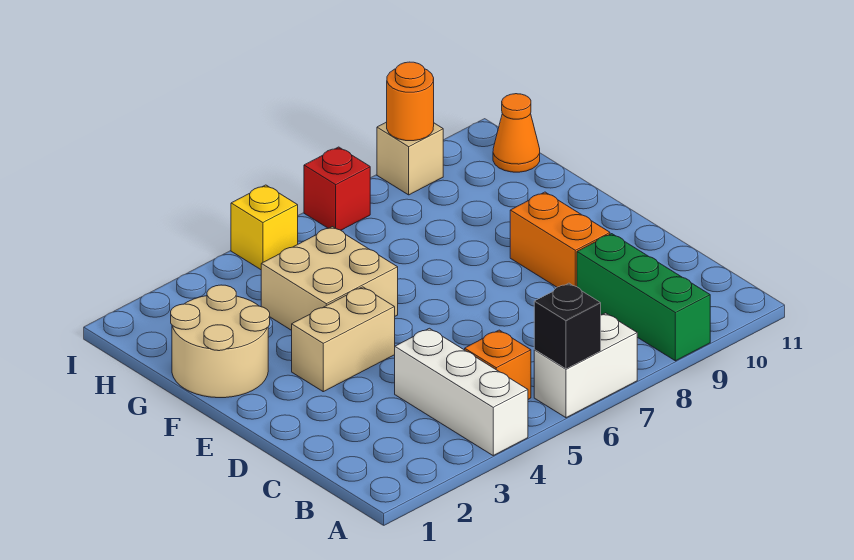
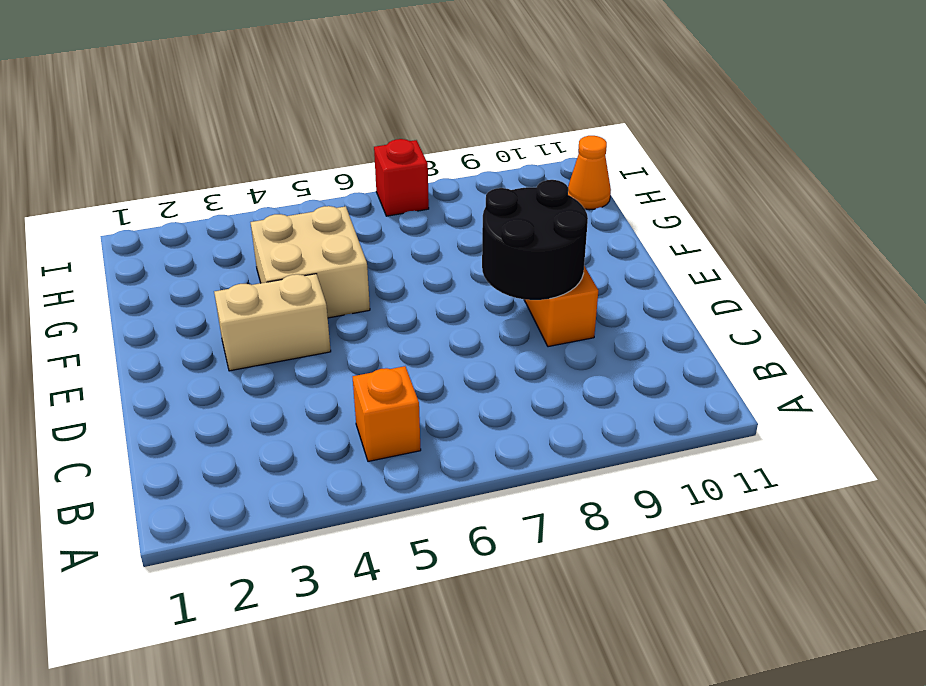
black 2x2 round brick [482,180,588,300] -> none
none -> white 1x3 brick [395,328,528,455]
none -> white 1x2 brick [534,313,637,418]
none -> green 1x3 brick [577,234,710,361]

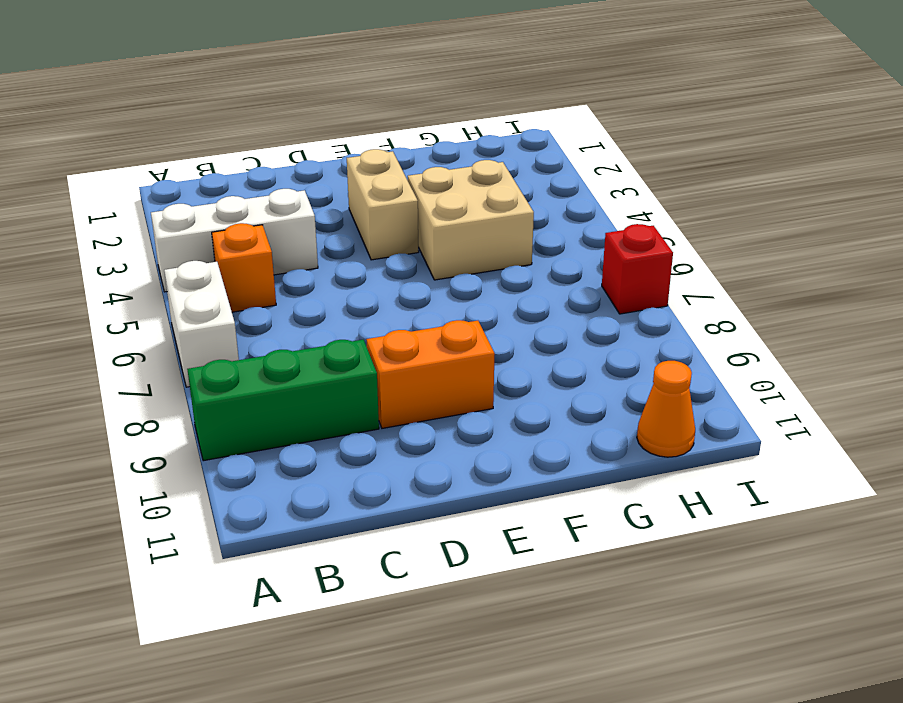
none -> tan 2x2 round brick [171,285,270,398]
none -> yellow 1x1 brick [231,185,298,270]
none -> tan 1x1 brick [377,122,443,195]

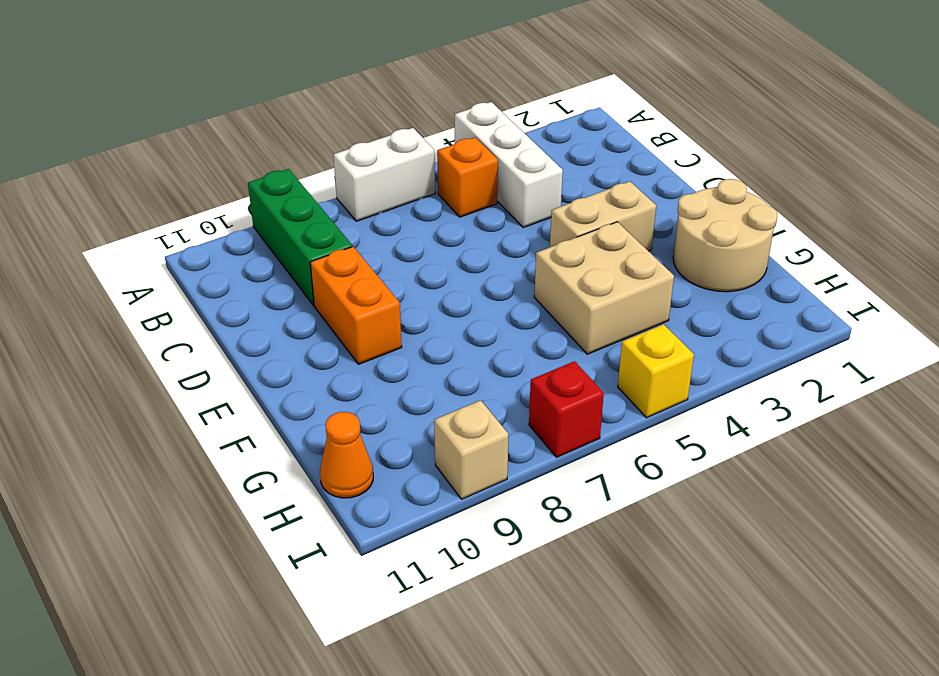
none -> black 1x1 brick [534,283,601,369]
none -> orange 1x1 round brick [387,62,434,141]

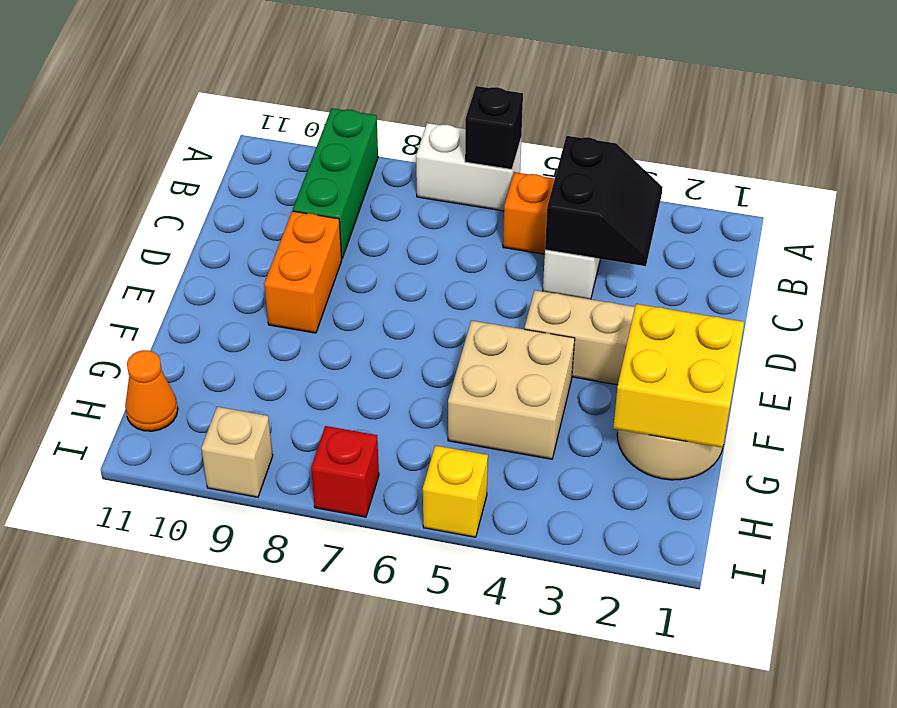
black 2x2 slope [545,136,663,266] -> none
yellow 2x2 brick [613,304,744,448] -> none
none -> orange 1x1 round brick [387,62,434,141]

